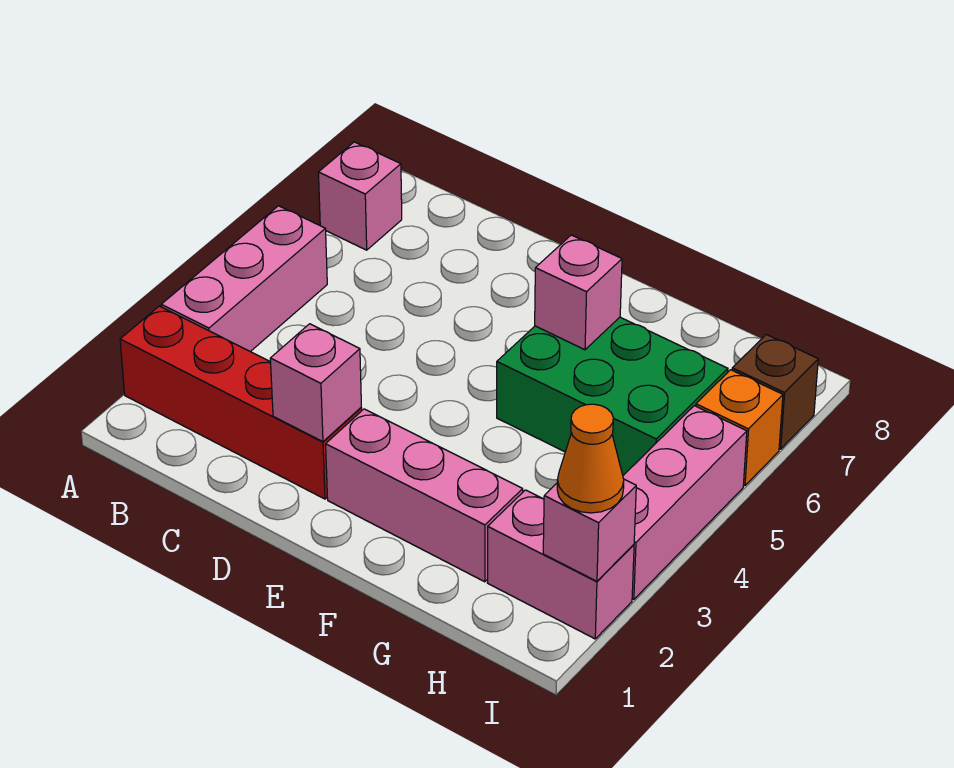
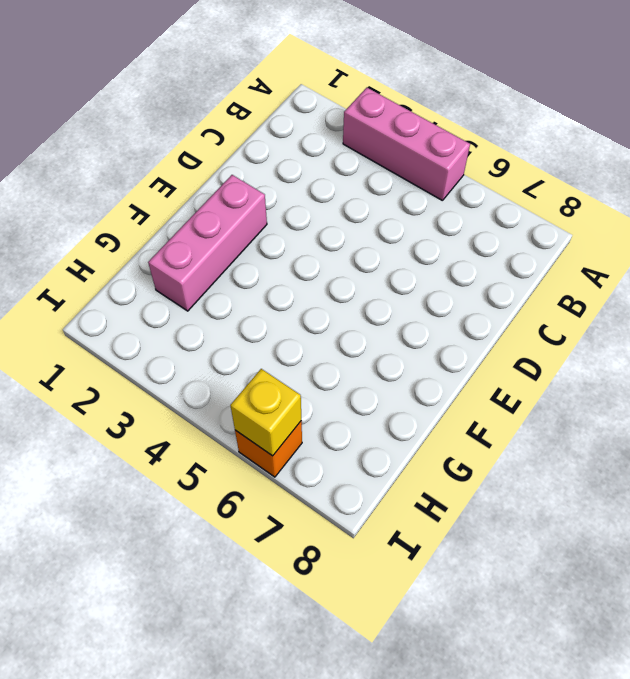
yellow 1x1 brick [230,369,301,456] -> none
none -> red 1x4 brick [120,306,362,499]
none -> pink 1x1 brick [318,142,402,250]
none -> green 2x3 brick [497,317,728,475]

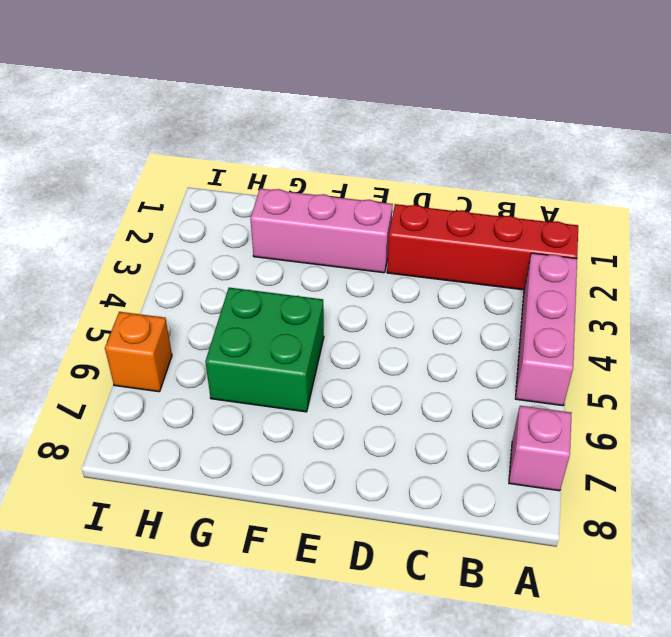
green 2x2 brick [205,288,324,412] -> green 2x3 brick [497,317,728,475]
none -> pink 1x2 brick [487,490,634,639]
none -> pink 1x3 brick [623,406,747,599]
none -> brown 1x1 brick [732,334,818,449]

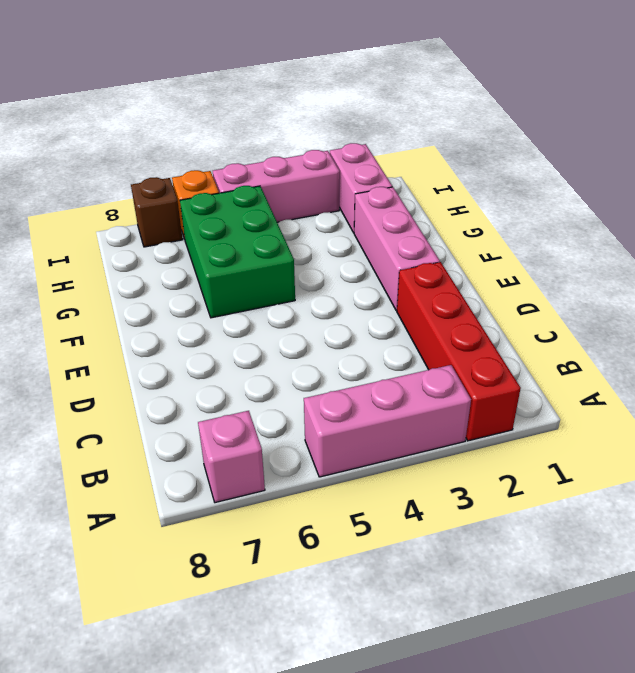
none -> pink 1x1 brick [270,324,361,442]
none -> pink 1x1 brick [535,235,622,350]
none -> pink 1x1 brick [543,479,636,581]

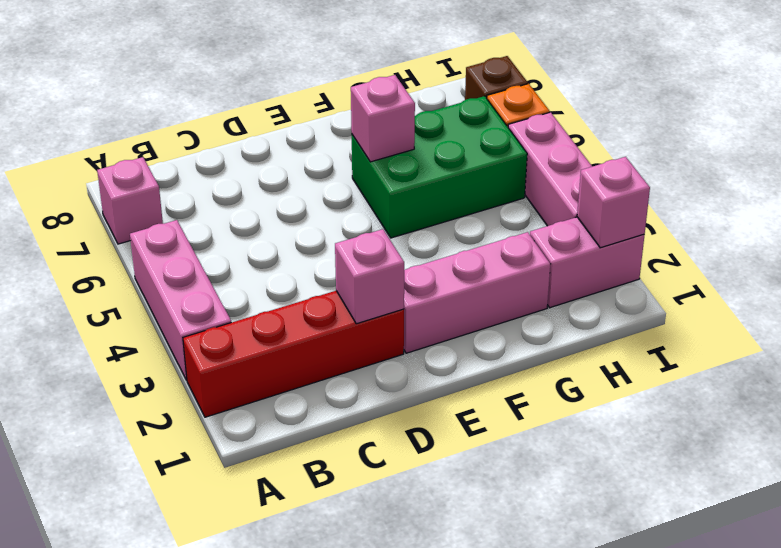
none -> orange 1x1 cone [557,404,624,513]

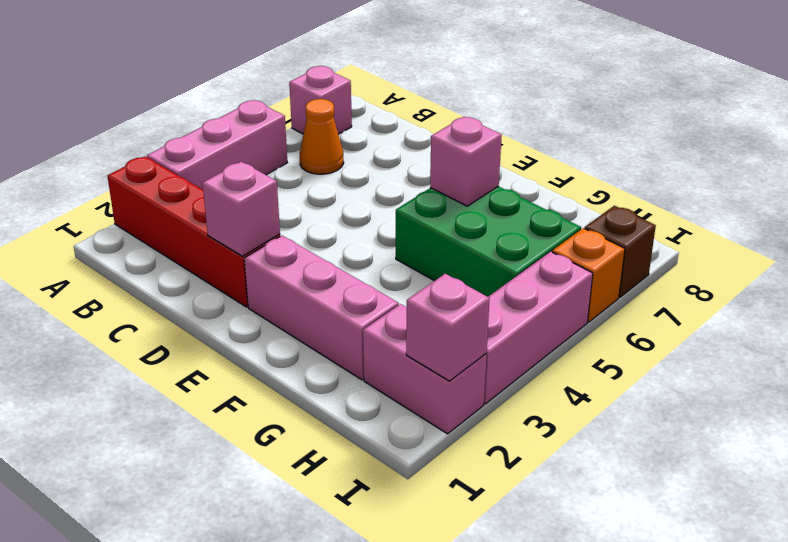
orange 1x1 cone [300,99,344,174] -> orange 1x1 cone moved to [557,404,624,513]

